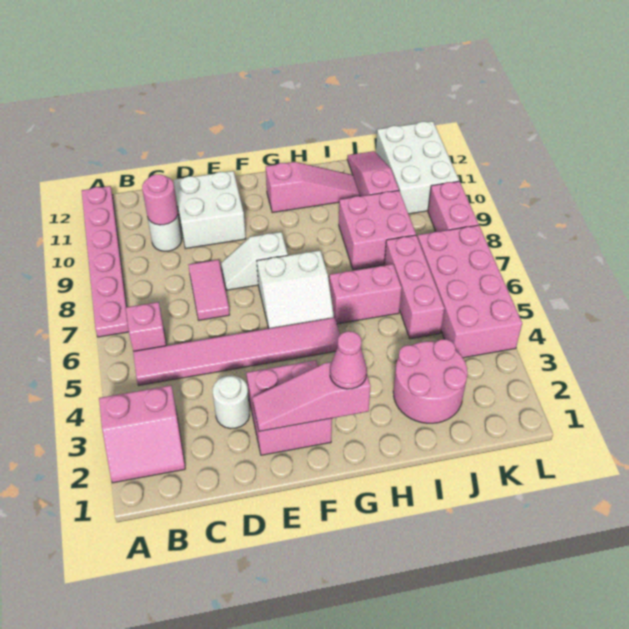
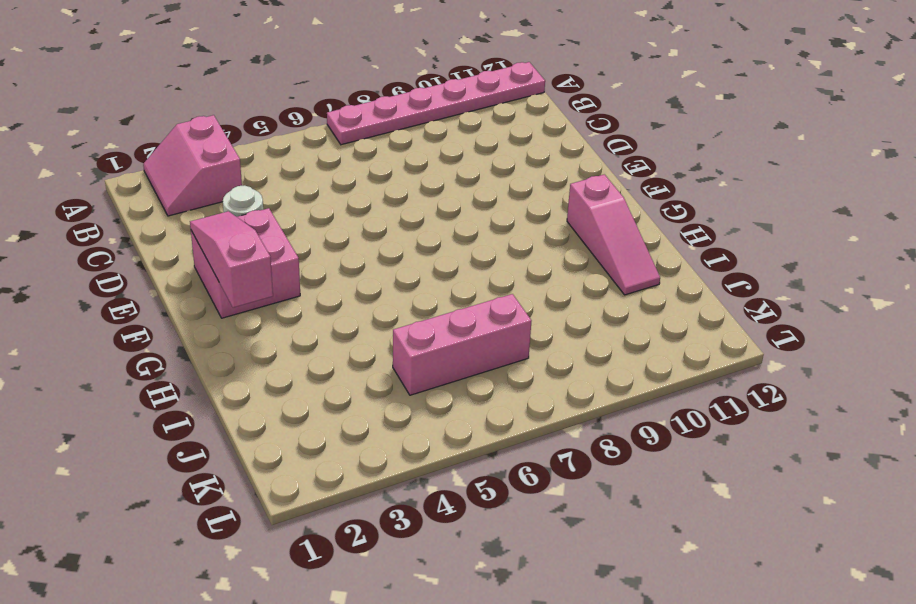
none -> pink 1x6 tile [133,317,340,385]
none -> pink 1x1 brick [126,302,166,351]
none -> white 1x1 round brick [148,215,182,251]

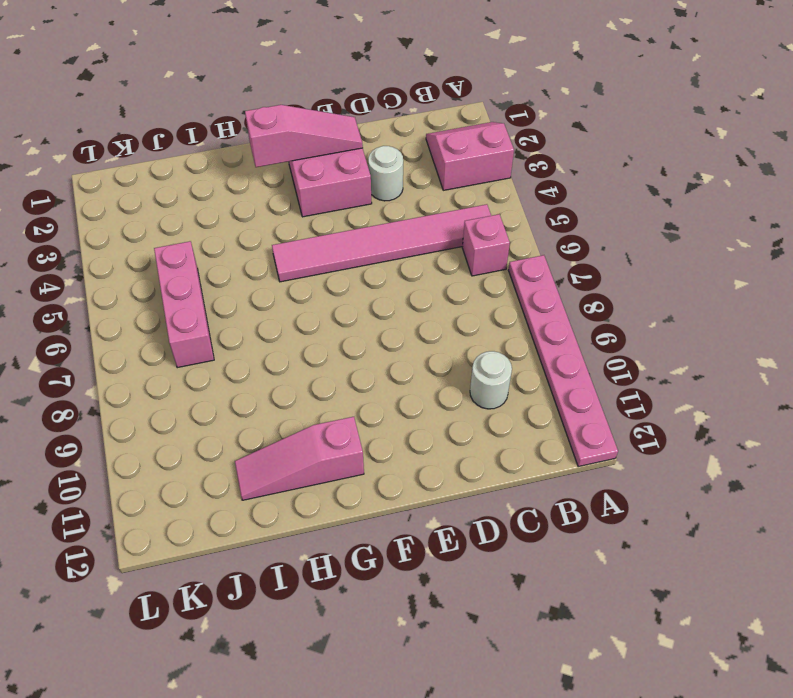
none -> pink 1x2 tile [189,260,230,320]
none -> white 2x2 brick [174,171,246,249]
none -> white 1x2 slope [221,232,288,290]

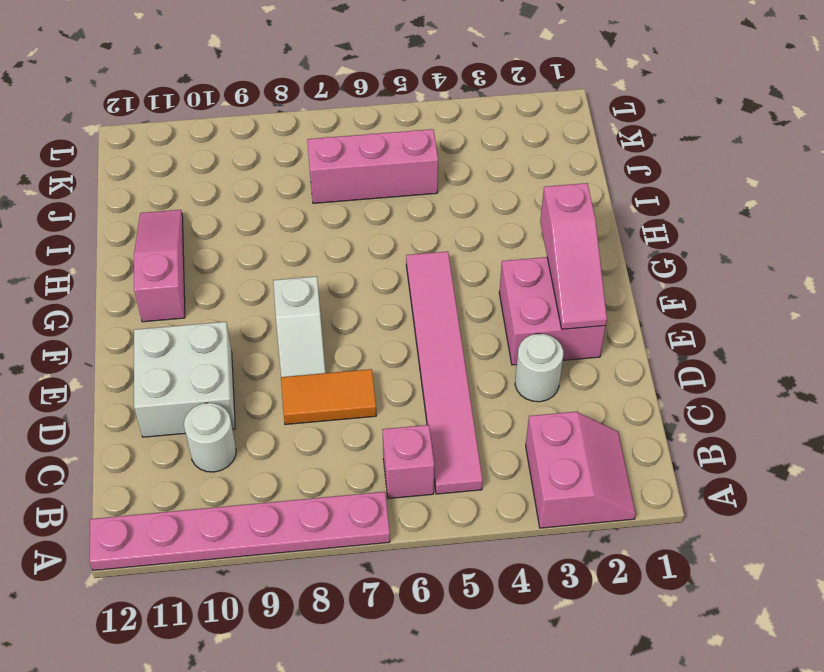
orange 1x2 tile [281,369,376,424] -> pink 1x2 tile [189,260,230,320]
none -> white 2x2 slope [257,250,334,328]
none -> pink 1x2 brick [329,264,402,324]
none -> pink 2x2 round brick [393,339,468,423]

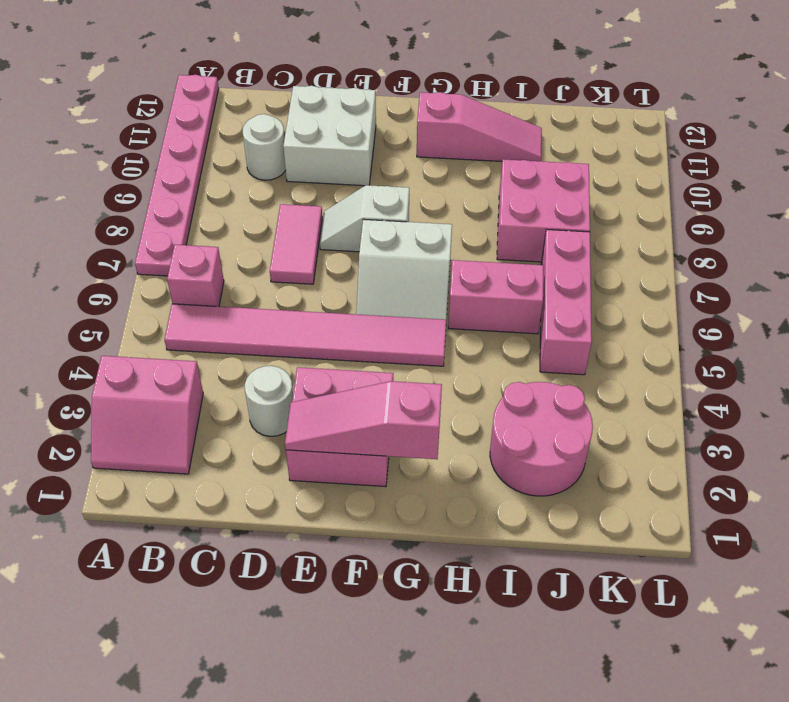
none -> pink 1x3 slope [347,151,399,196]
none -> pink 2x4 brick [418,225,522,358]
none -> white 2x3 brick [376,121,459,214]

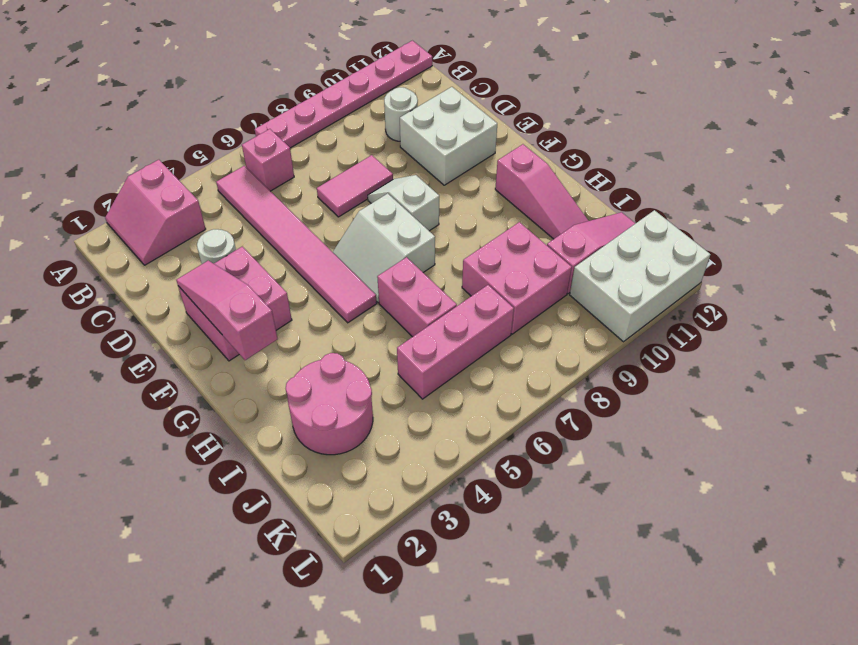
none -> pink 2x4 brick [418,225,522,358]
none -> pink 1x2 brick [428,181,479,232]
none -> pink 1x1 round brick [142,174,178,225]

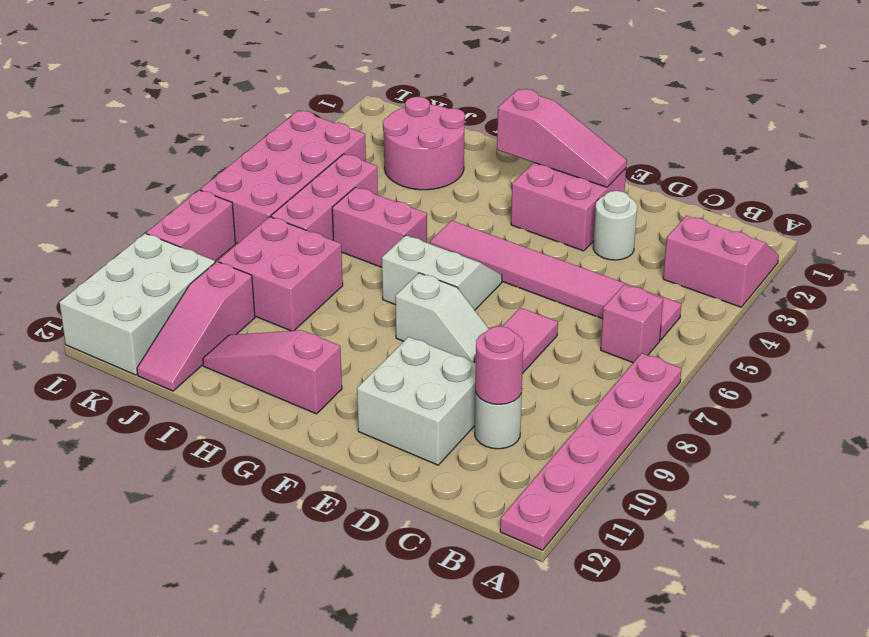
none -> pink 1x1 cone [330,331,367,389]

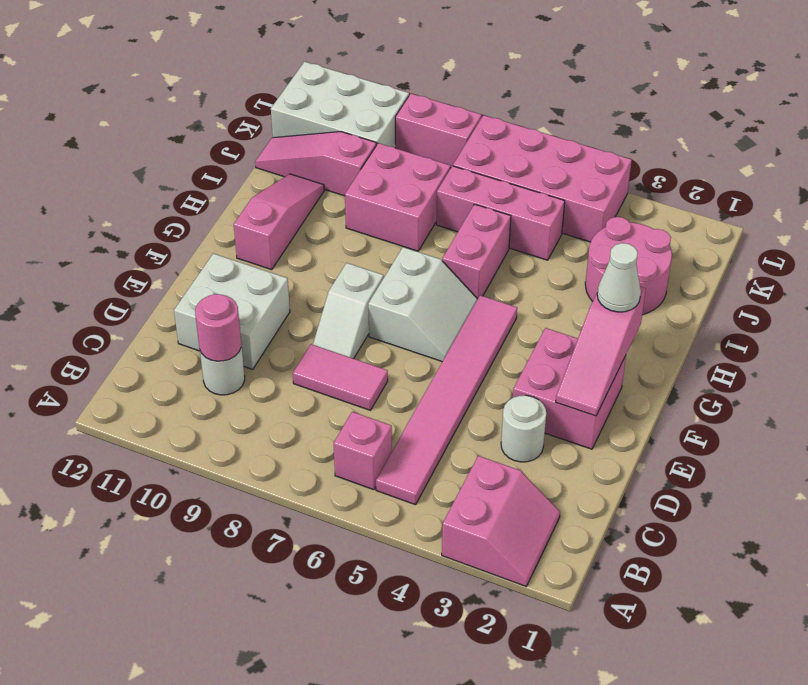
white 1x1 cone [597,243,641,312] -> pink 1x1 cone [330,331,367,389]
none -> pink 1x6 plate [82,186,129,337]

